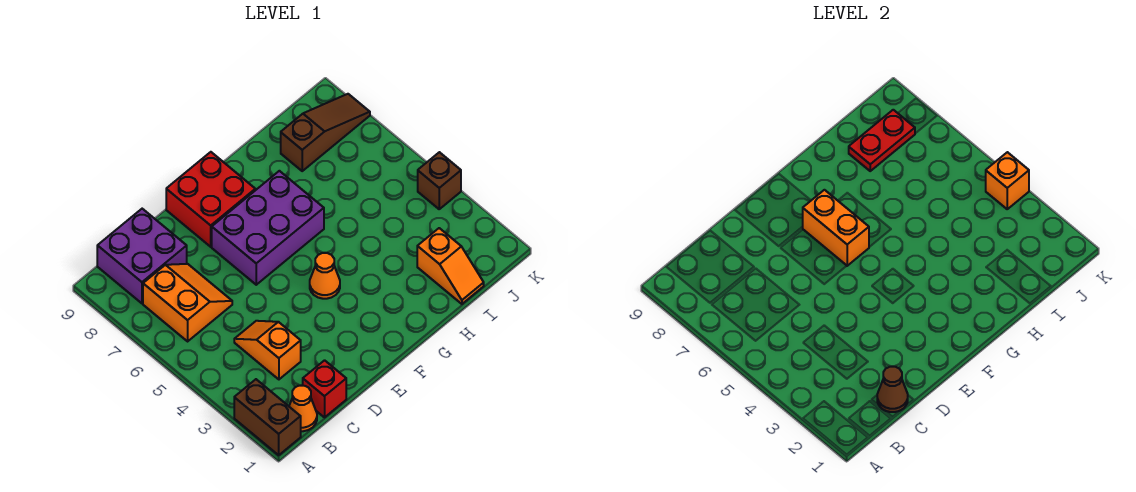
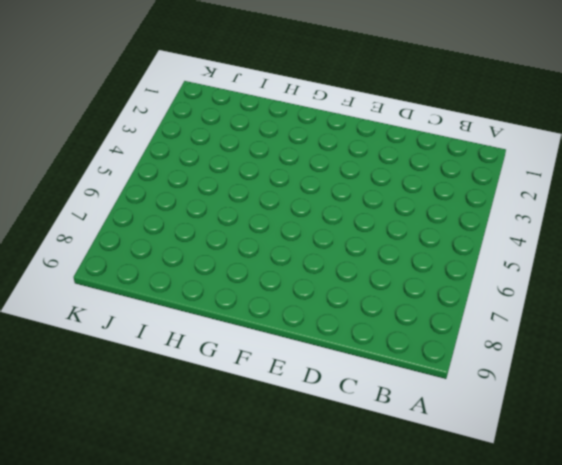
none -> brown 1x2 brick [234,379,301,455]
none -> orange 1x1 cone [289,386,317,431]
none -> orange 2x2 slope [143,264,232,341]

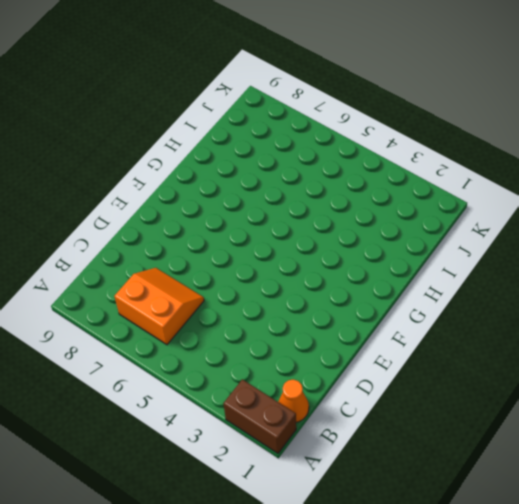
none -> purple 2x2 brick [97,209,187,303]
none -> red 1x1 brick [303,360,346,417]
none -> orange 1x2 slope [234,321,301,379]

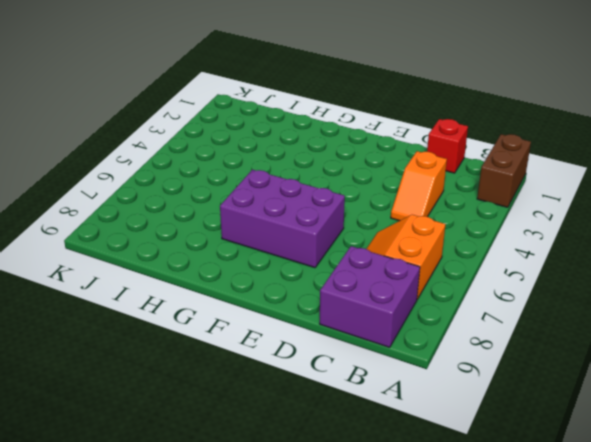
none -> orange 1x1 cone [289,386,317,431]
none -> red 2x2 brick [166,152,255,247]
none -> orange 1x1 cone [310,253,340,299]

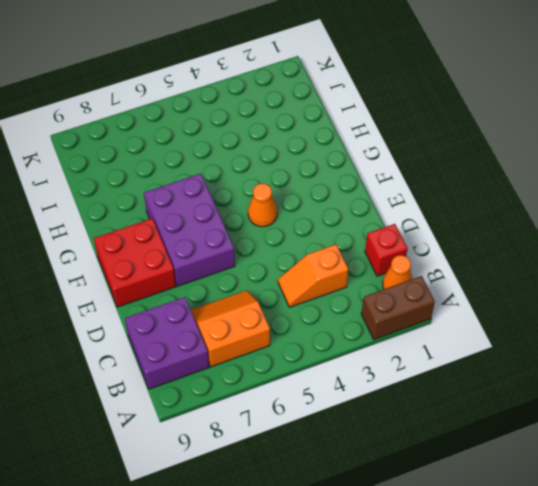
none -> orange 1x2 slope [417,228,484,304]
none -> brown 1x3 slope [281,94,370,171]
none -> brown 1x1 brick [418,152,461,209]

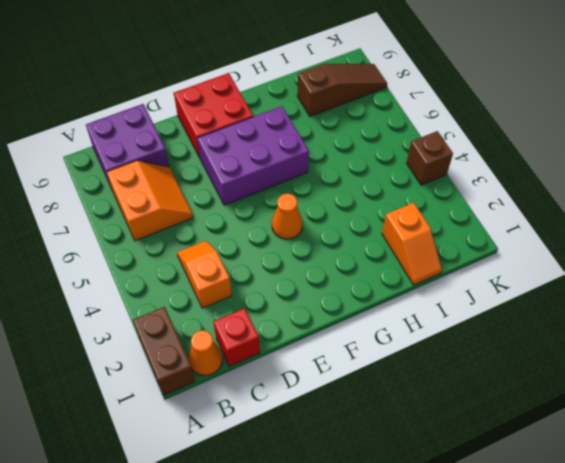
none -> brown 1x1 cone [877,367,908,412]
none -> orange 1x2 brick [803,190,869,266]
none -> red 1x2 plate [849,110,915,171]

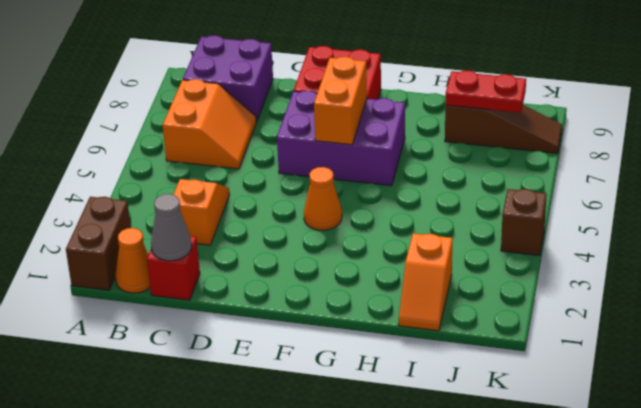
grey 1x1 cone [151,194,192,261] -> brown 1x1 cone [877,367,908,412]
none -> orange 1x1 brick [986,152,1029,209]

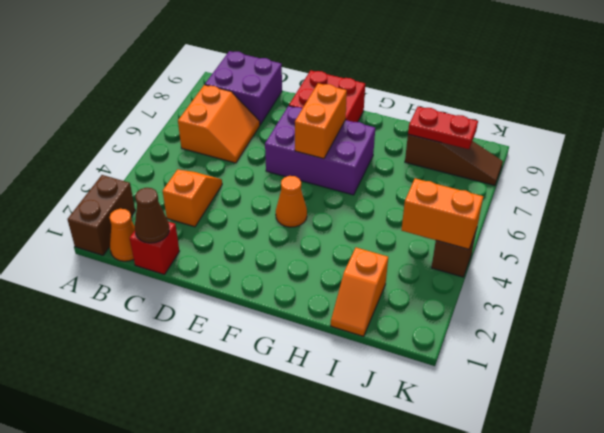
orange 1x2 brick [401,178,483,249] -> orange 1x1 brick [986,152,1029,209]

